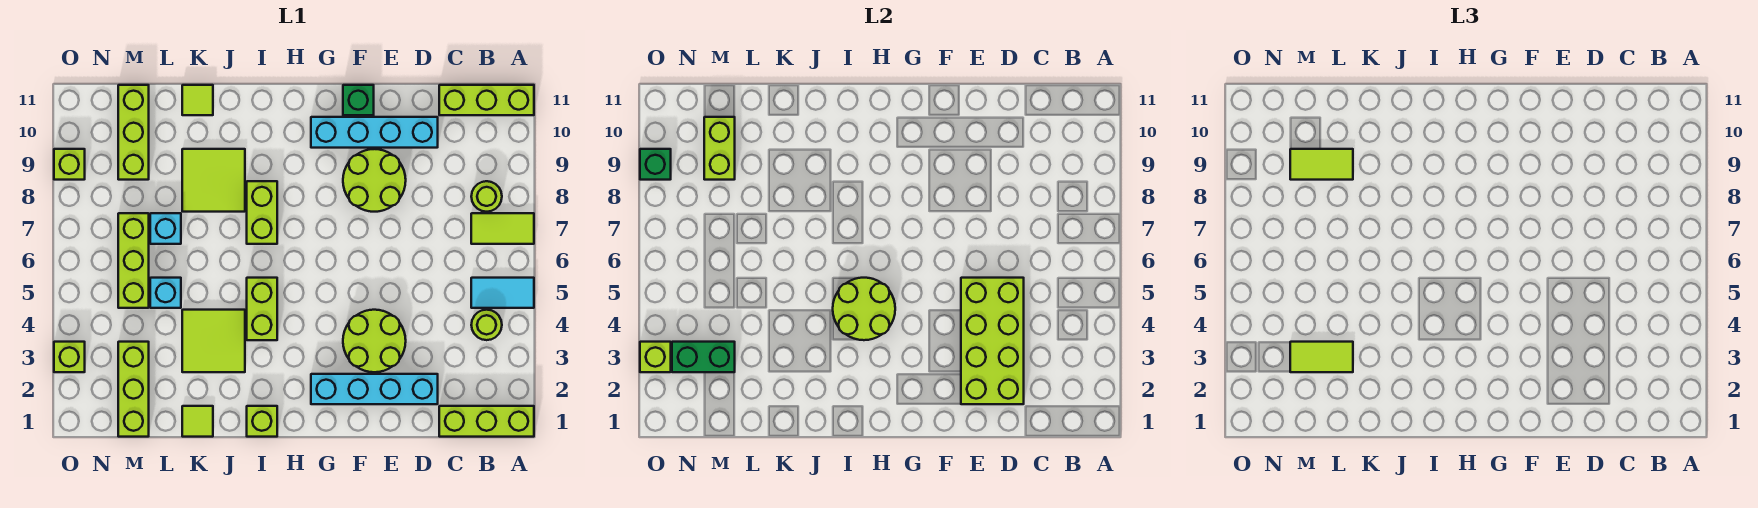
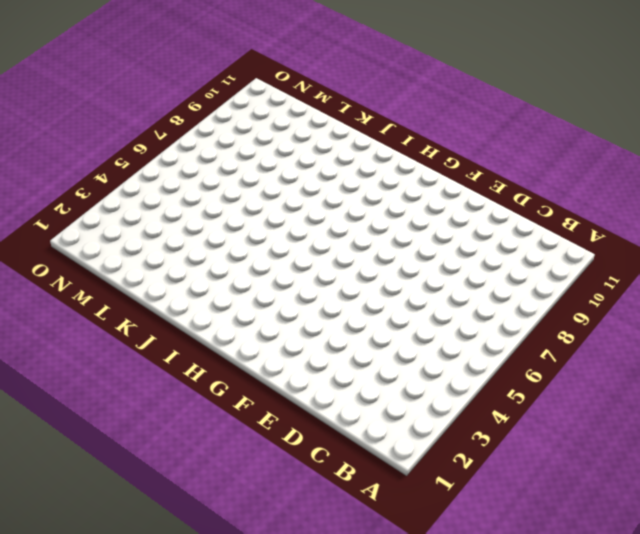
none -> lime 1x3 brick [439,406,534,437]
none -> cyan 1x2 tile [471,278,534,308]
none -> lime 1x2 tile [471,213,534,244]
none -> lime 1x3 brick [439,85,534,115]

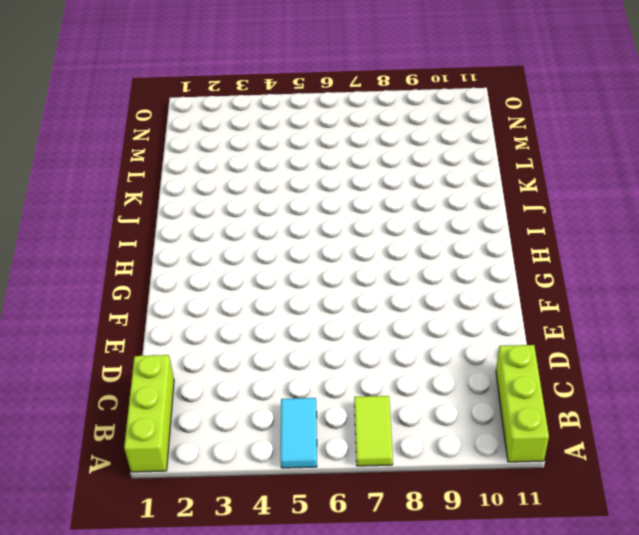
none -> lime 1x1 round brick [471,310,502,340]
none -> lime 1x1 round brick [471,181,502,212]
none -> cyan 1x4 brick [311,374,438,404]
none -> cyan 1x4 brick [311,117,438,148]

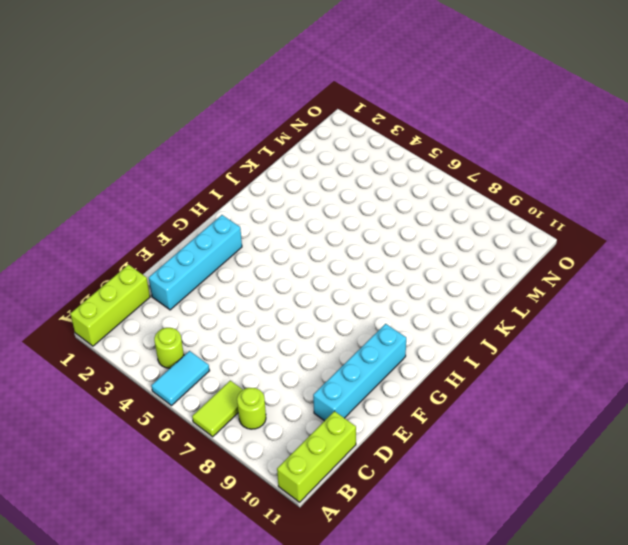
none -> lime 2x2 round brick [343,310,406,372]
none -> lime 2x2 round brick [343,149,406,212]
none -> green 1x1 brick [343,85,374,115]
none -> lime 1x1 brick [247,406,277,437]

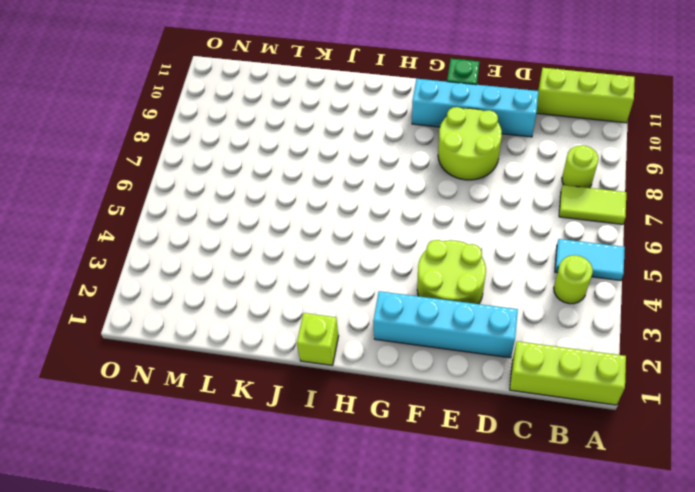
none -> lime 1x2 brick [247,278,277,340]
none -> lime 1x2 brick [247,181,277,244]
none -> lime 2x2 tile [182,310,245,372]
none -> lime 2x2 tile [182,149,245,212]

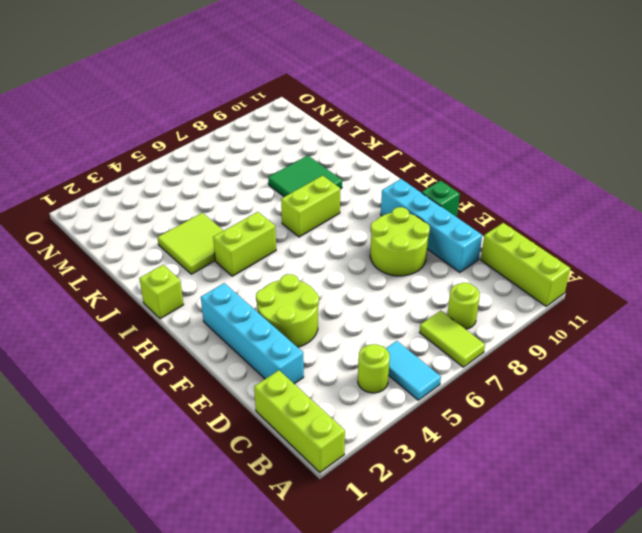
green 2x2 tile [268,156,342,197] -> lime 2x2 tile [182,149,245,212]
none -> lime 1x1 tile [182,406,213,437]
none -> lime 1x1 tile [182,85,213,115]
none -> cyan 1x1 brick [150,278,181,308]
none -> cyan 1x1 brick [150,213,181,244]

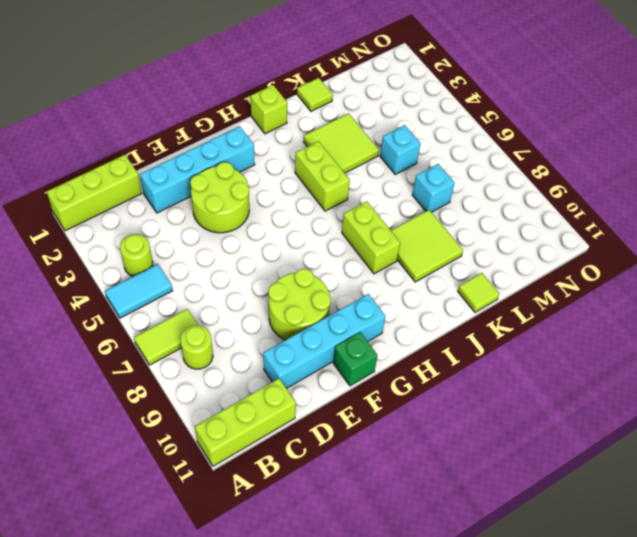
none -> lime 1x3 brick [118,342,149,437]
none -> lime 1x3 brick [118,213,149,308]
none -> lime 1x3 brick [118,85,149,180]
none -> lime 1x1 brick [54,342,85,372]

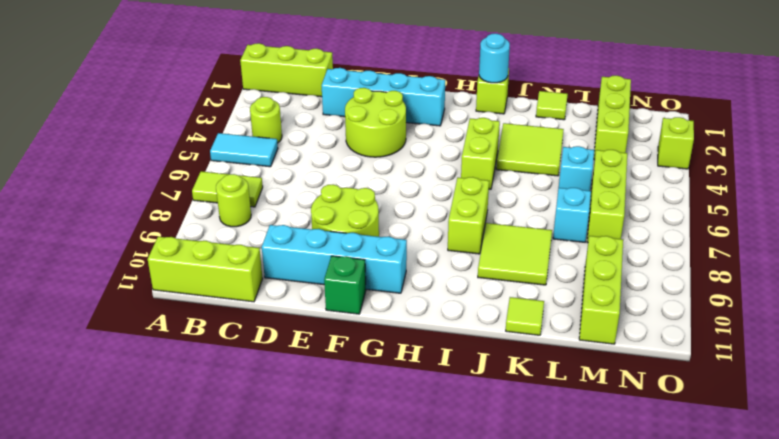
cyan 1x1 round brick [479,34,510,83] -> none
none -> lime 1x1 brick [54,149,85,180]
none -> lime 2x4 brick [961,278,1024,404]
none -> lime 2x2 round brick [833,278,895,340]
none -> green 1x2 brick [672,342,735,372]

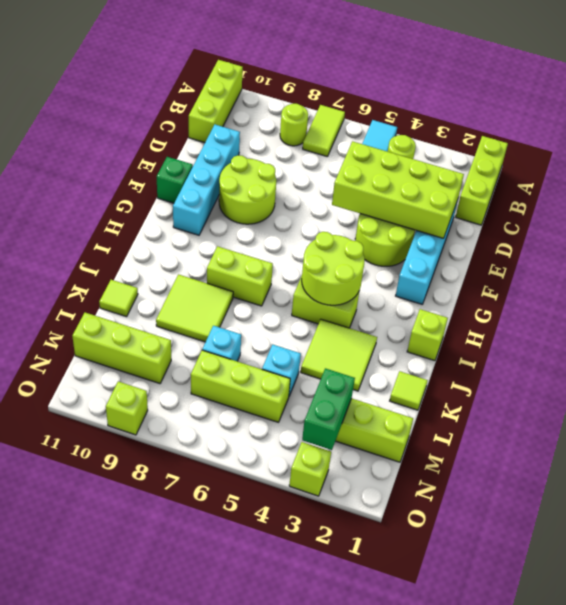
none -> lime 1x2 brick [704,117,735,180]
none -> lime 1x1 brick [640,342,671,372]
none -> green 1x1 brick [640,149,671,180]
none -> lime 1x2 tile [1290,342,1353,372]

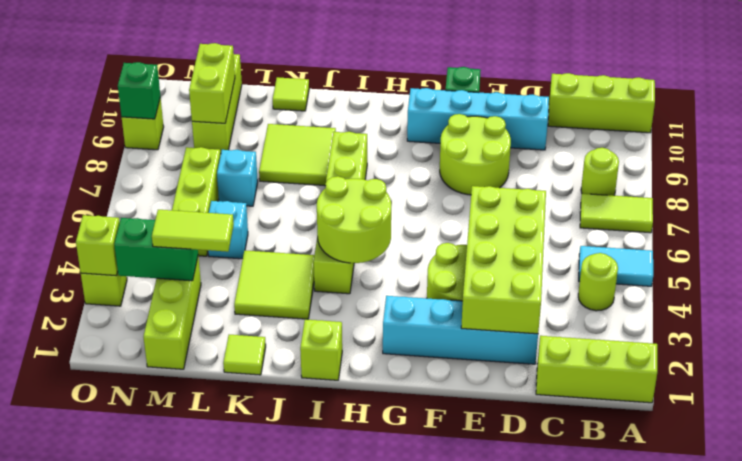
none -> lime 1x2 tile [1290,149,1353,180]

